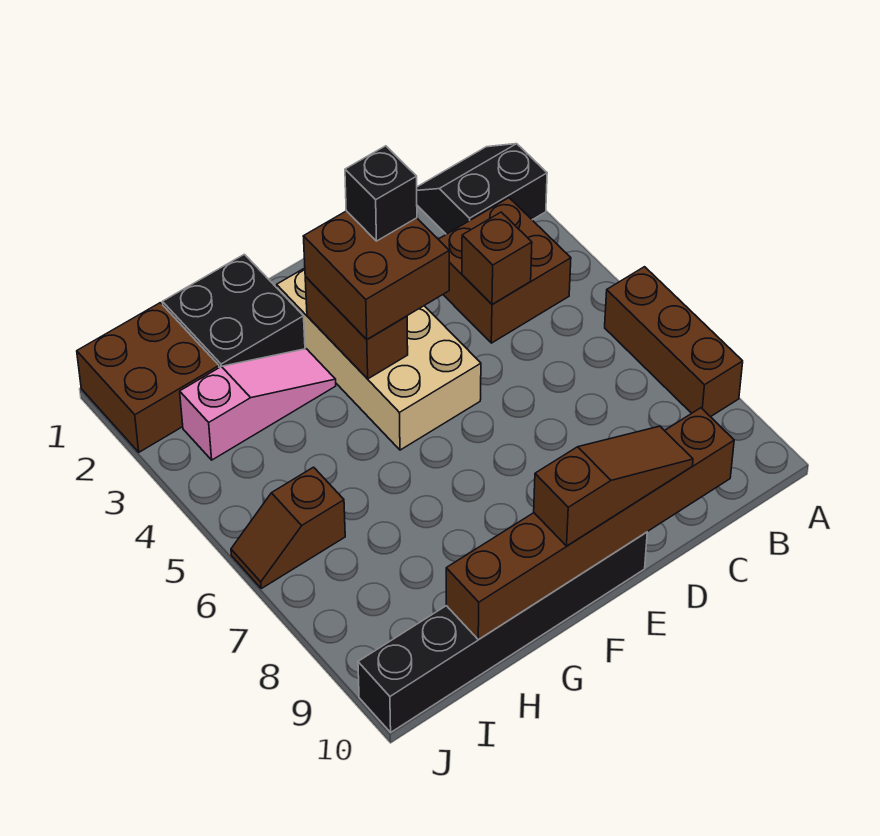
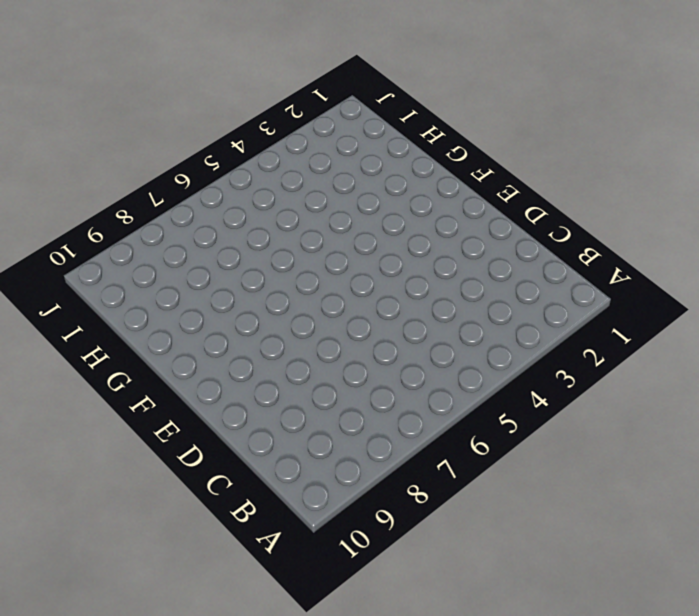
none -> black 2x2 slope [417,144,547,234]
none -> brown 1x3 brick [605,267,743,417]
none -> brown 2x2 brick [438,198,571,343]

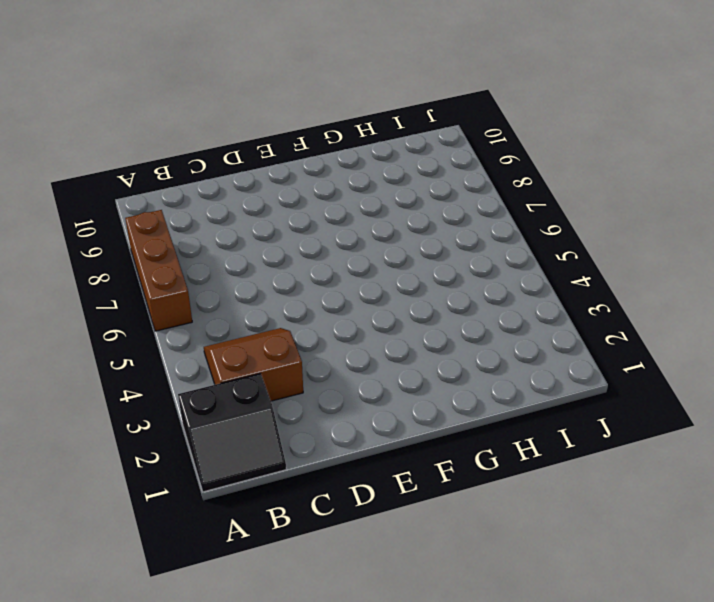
brown 2x2 slope [204,328,303,401] -> brown 2x2 brick [438,198,571,343]
none -> tan 2x4 brick [277,268,481,450]
none -> black 1x6 brick [358,532,647,732]
none -> black 2x2 brick [163,254,305,368]

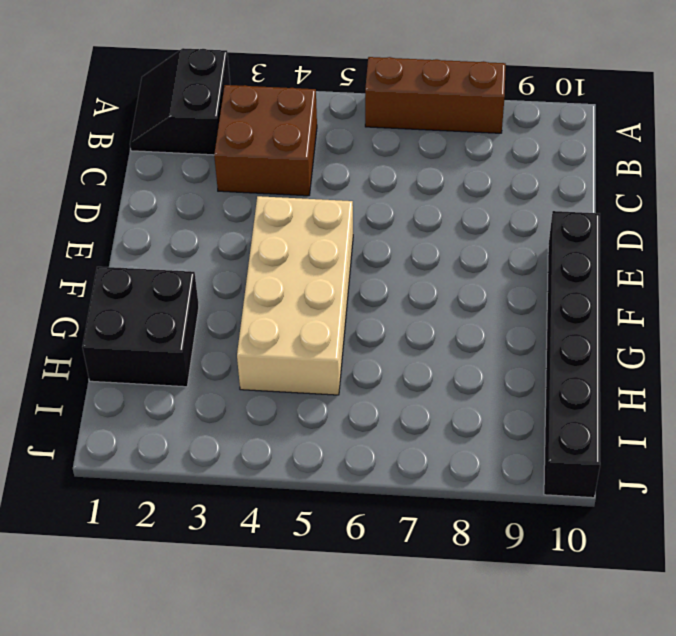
tan 2x4 brick [237,196,353,395] -> tan 2x4 brick turned to [277,268,481,450]
none -> pink 1x3 slope [180,349,336,460]
none -> brown 2x2 brick [77,303,219,452]
none -> brown 1x2 slope [231,467,345,588]

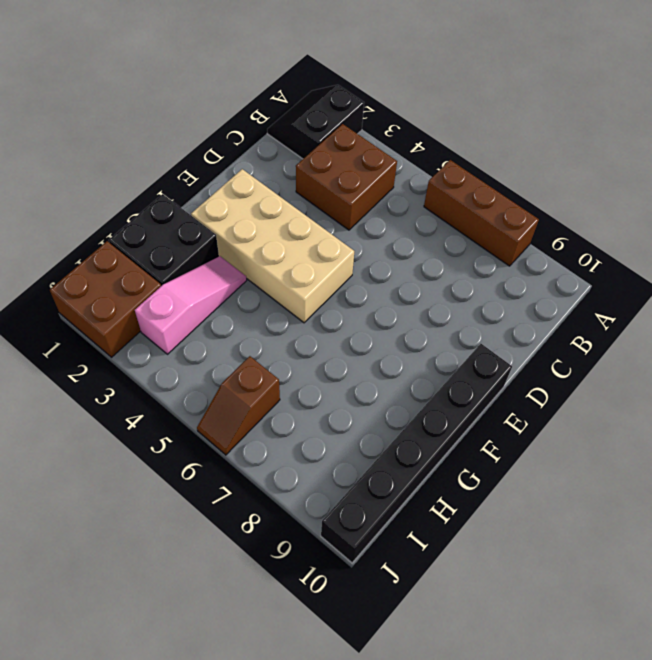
none -> brown 1x1 brick [462,212,532,304]
none -> brown 1x6 brick [446,408,734,640]
none -> brown 1x2 brick [305,277,408,379]

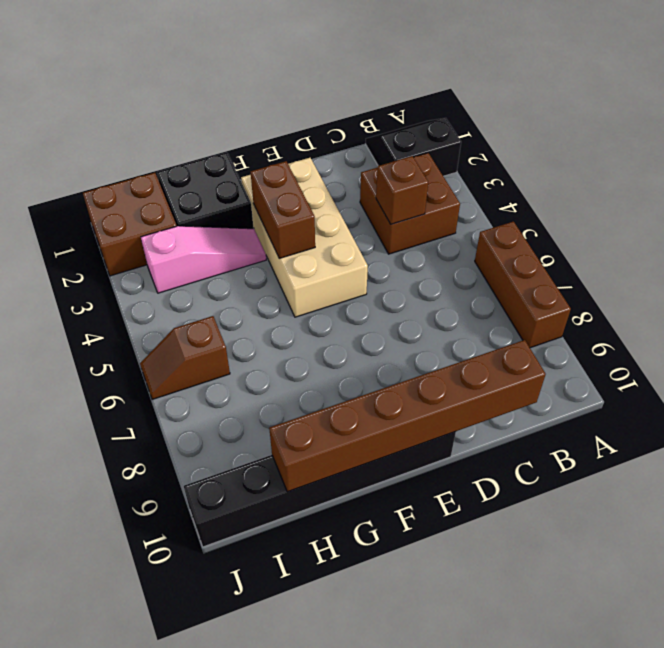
none -> brown 1x3 slope [534,426,693,546]
none -> brown 2x2 brick [303,211,449,339]
none -> black 1x1 brick [345,146,417,241]

